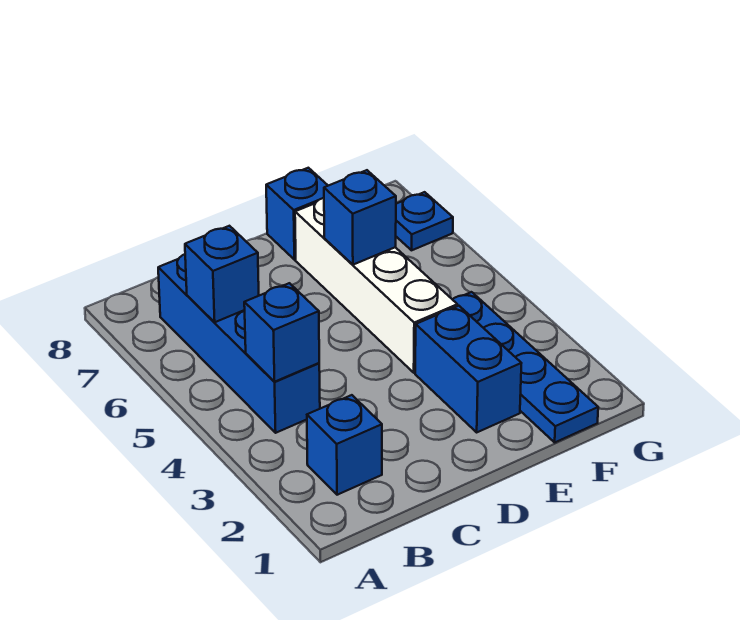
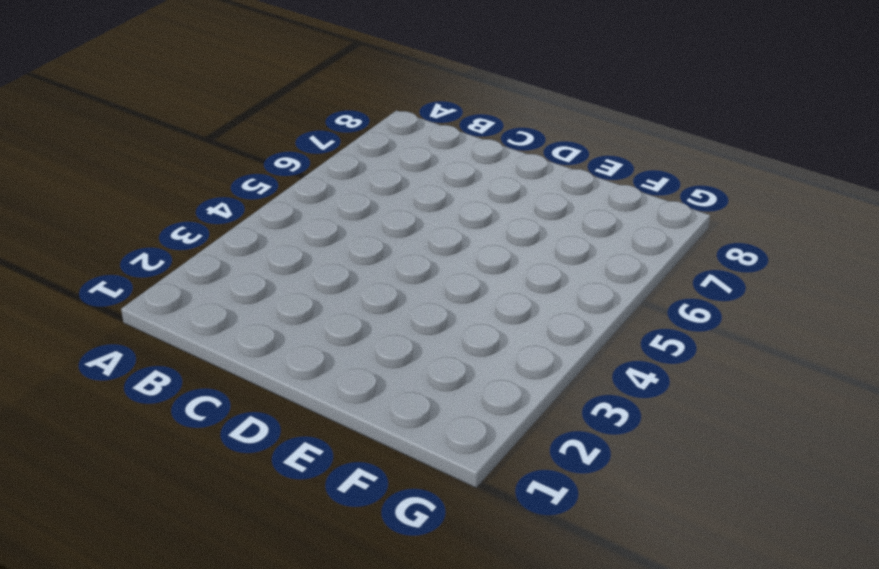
none -> blue 1x1 brick [307,395,382,495]
none -> blue 1x4 brick [158,254,320,433]

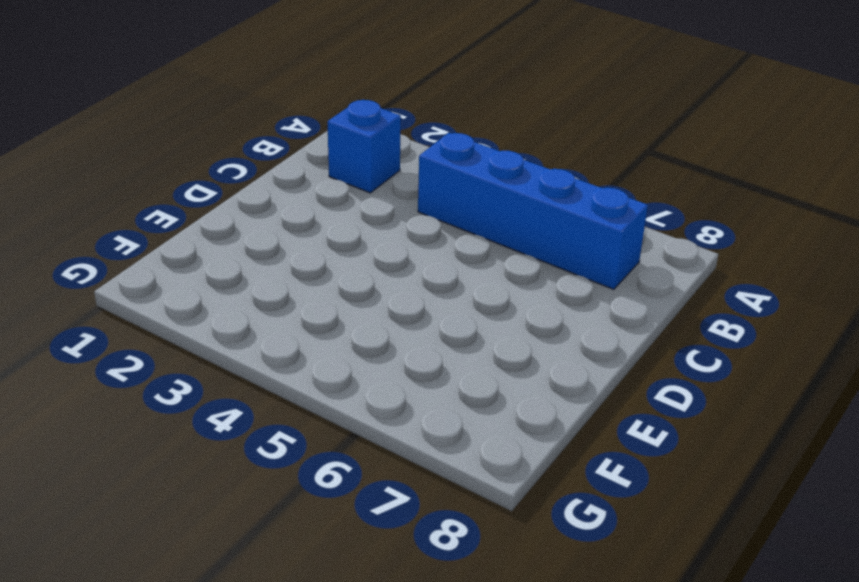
none -> blue 1x2 brick [415,306,521,432]
none -> white 1x4 brick [295,198,457,373]

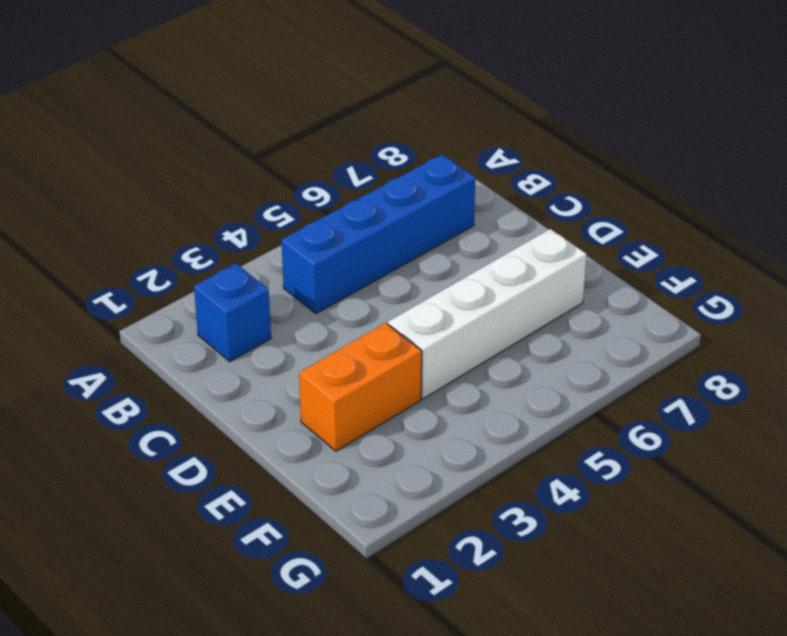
orange 1x2 brick [299,323,422,451] -> blue 1x2 brick [415,306,521,432]
none -> blue 1x1 brick [266,168,328,260]
none -> blue 1x4 plate [452,292,598,442]

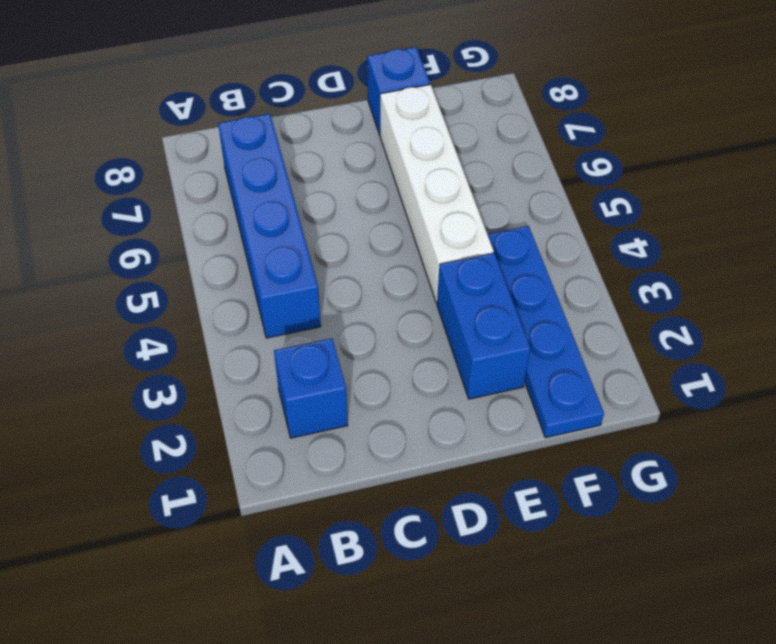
none -> blue 1x1 plate [396,192,453,250]
none -> blue 1x1 brick [244,283,319,382]

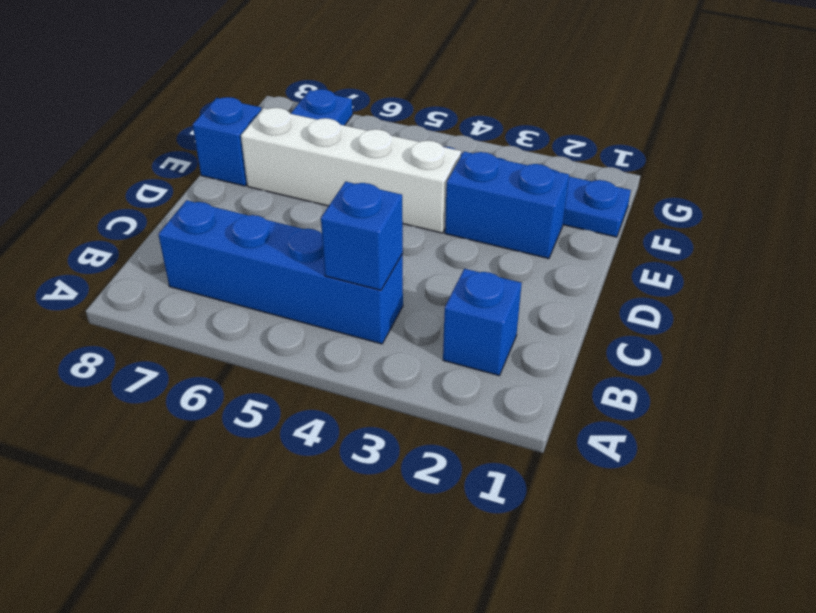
none -> blue 1x1 brick [185,226,259,322]
none -> blue 1x1 brick [324,170,396,265]

